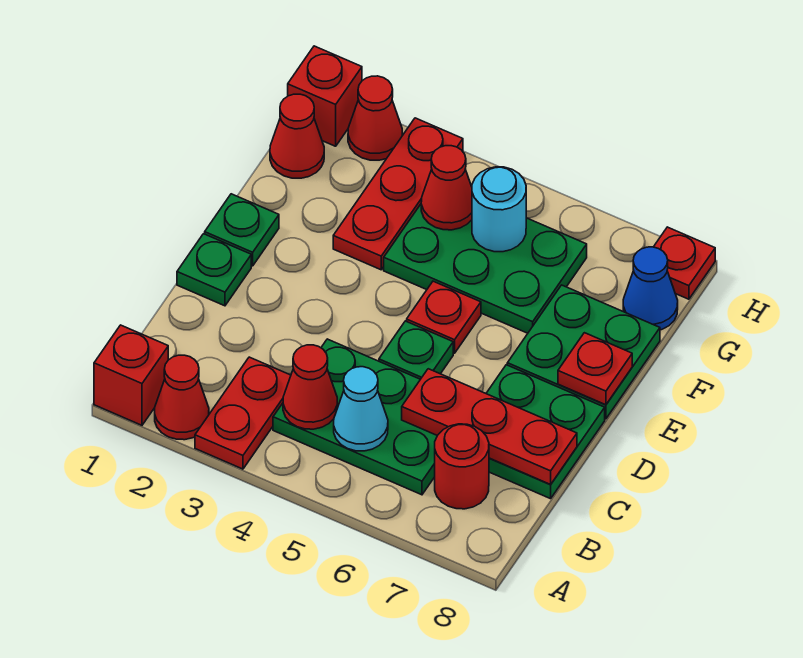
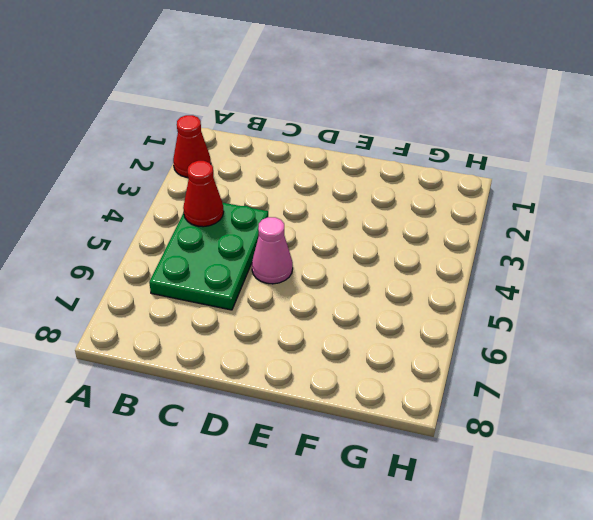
pink 1x1 cone [252,217,293,284] -> green 1x1 plate [379,321,453,379]
none -> red 1x1 brick [94,325,168,425]
none -> red 1x2 plate [195,357,291,469]
none -> red 1x1 round brick [435,424,489,509]

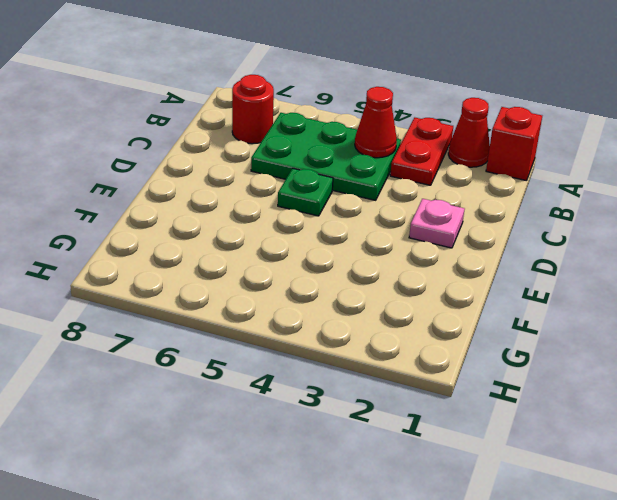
pink 1x1 plate [409,199,464,248] -> none
none -> green 2x2 plate [486,365,605,499]
none -> green 1x1 plate [177,234,251,306]
none -> green 1x1 plate [205,194,279,266]

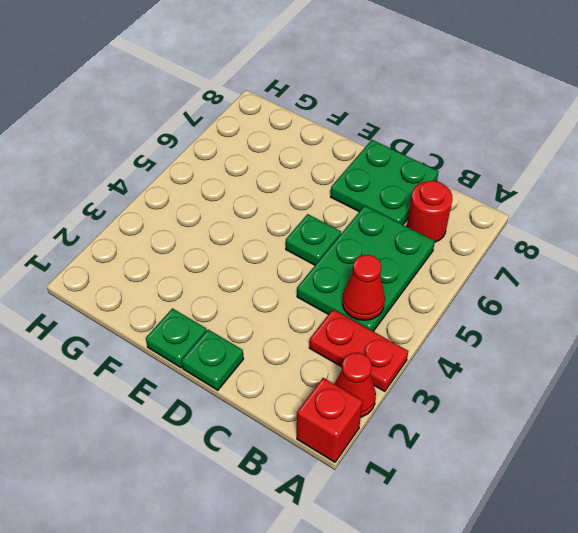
none -> red 1x1 plate [407,281,481,353]
none -> green 2x2 plate [507,285,660,419]
none -> red 1x3 plate [333,118,463,270]

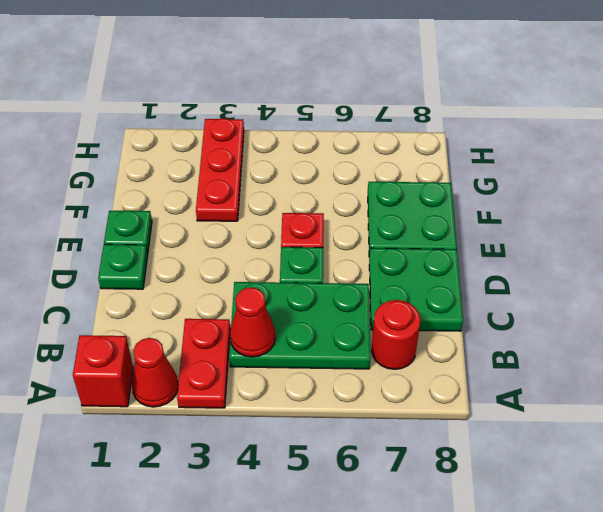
none -> green 2x3 plate [384,204,587,333]
none -> red 1x1 cone [270,94,324,178]
none -> blue 1x1 cone [623,247,678,330]

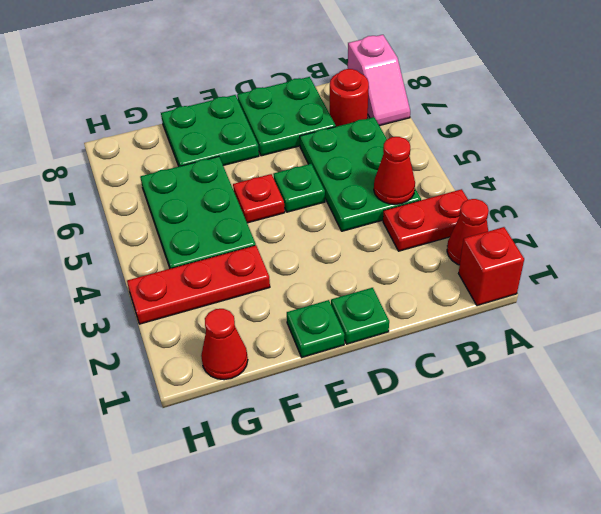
pink 1x2 slope [348,35,410,126] -> none
none -> blue 1x1 cone [623,247,678,330]
none -> red 1x1 brick [288,46,362,146]
none -> red 1x1 cone [348,76,402,160]

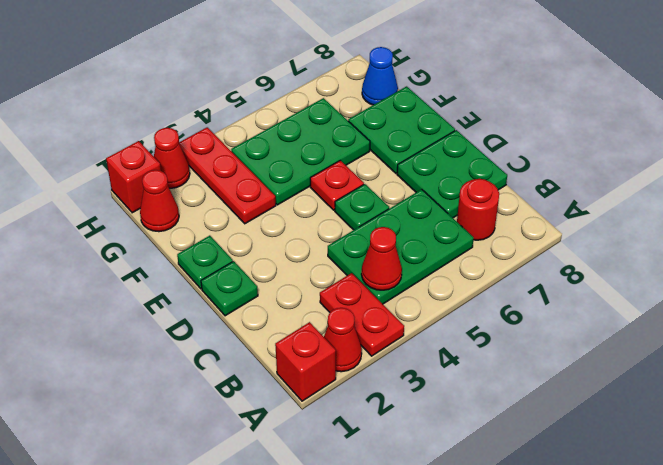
none -> red 1x1 plate [654,227,715,299]
none -> cyan 1x1 cone [334,367,388,451]
none -> red 1x3 plate [402,369,577,484]

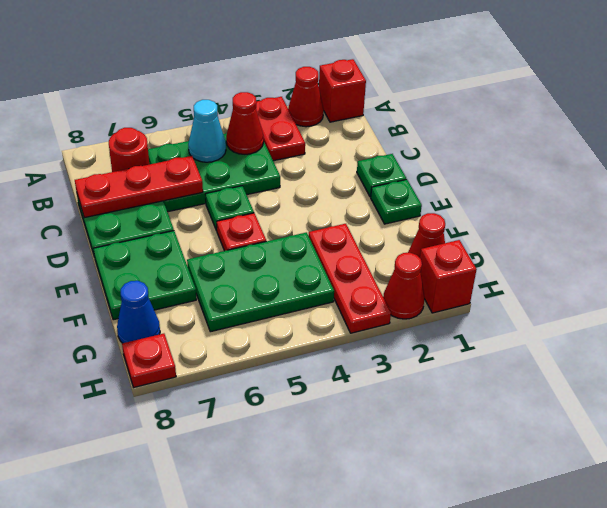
none -> red 1x1 plate [558,333,632,405]
none -> red 1x1 cone [421,146,472,230]
none -> cyan 1x1 round brick [472,167,526,252]

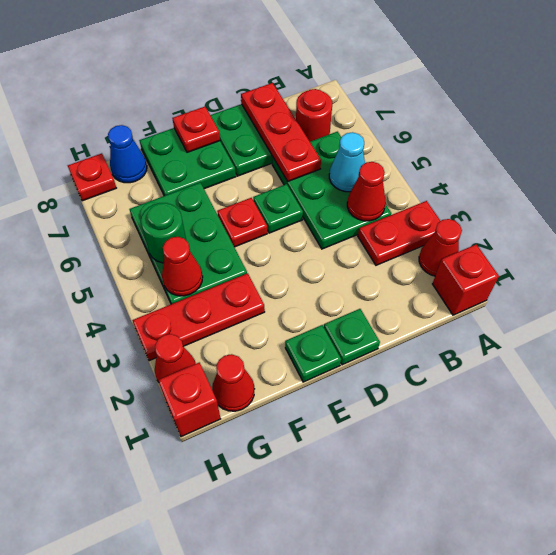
green 1x1 round brick [141,203,186,263] -> cyan 1x1 round brick [472,167,526,252]

